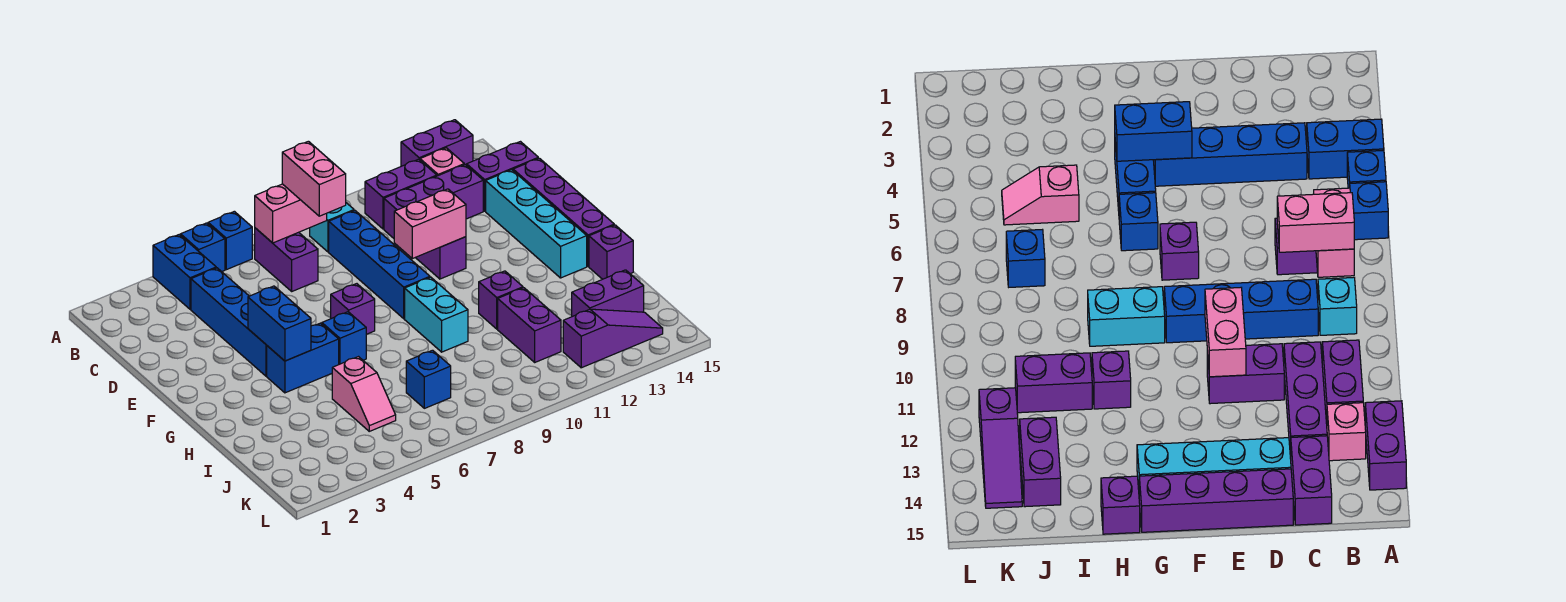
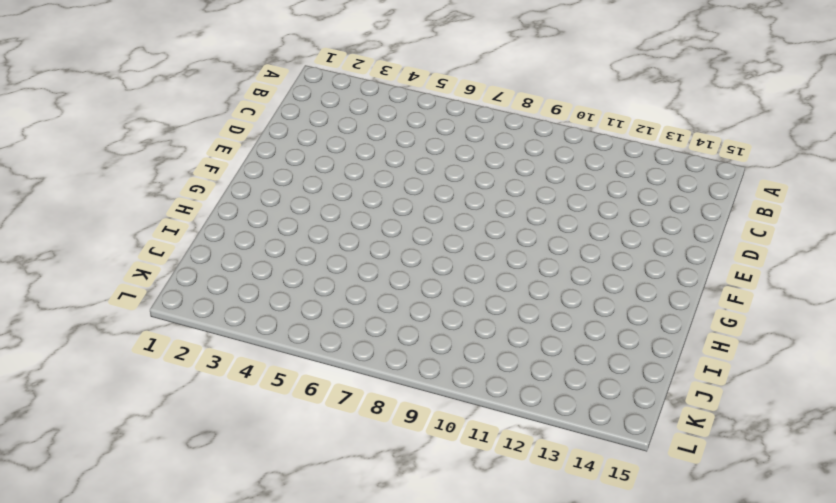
none -> blue 1x2 brick [153,235,216,309]
none -> blue 1x1 brick [181,223,225,272]
none -> blue 1x1 brick [208,211,252,270]
none -> purple 1x2 brick [401,120,473,166]

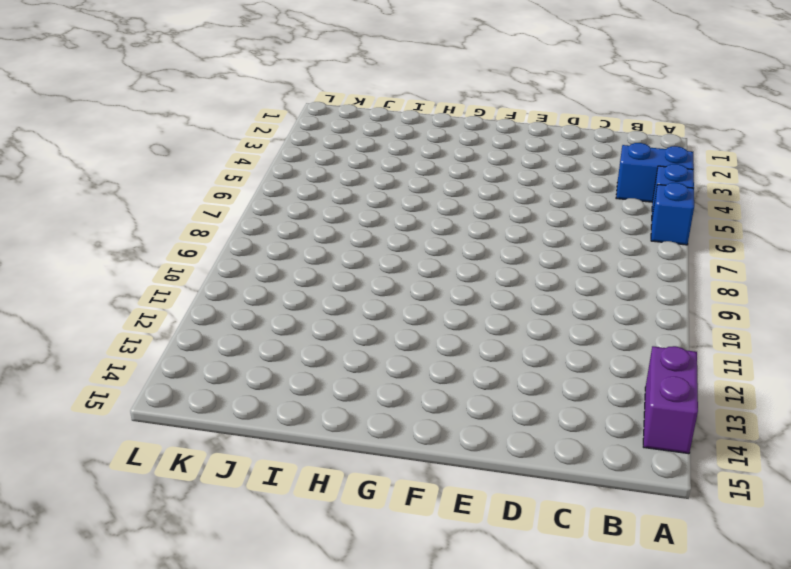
none -> purple 1x2 brick [255,228,318,291]
none -> cyan 1x1 brick [310,203,354,252]
none -> purple 1x2 brick [365,159,437,229]
none -> pink 1x1 brick [420,148,464,176]

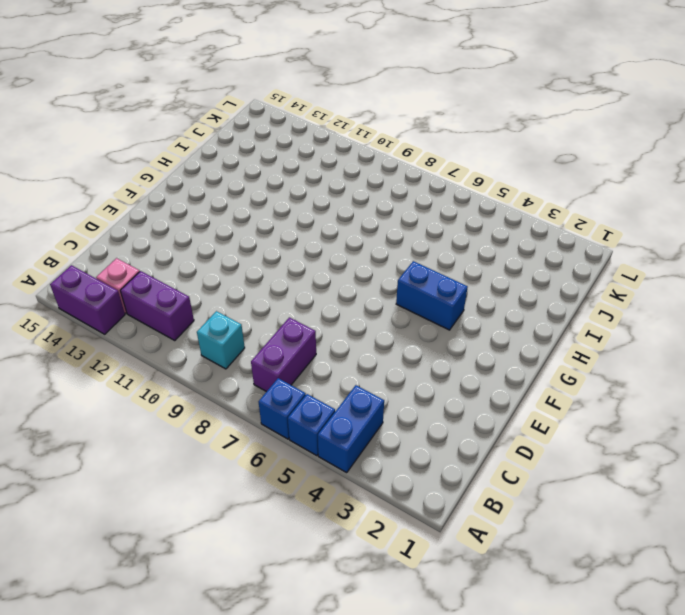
none -> blue 1x4 brick [191,268,267,376]
none -> blue 1x4 brick [329,211,430,319]
none -> purple 1x3 brick [384,165,483,238]
none -> purple 1x2 brick [467,142,538,211]

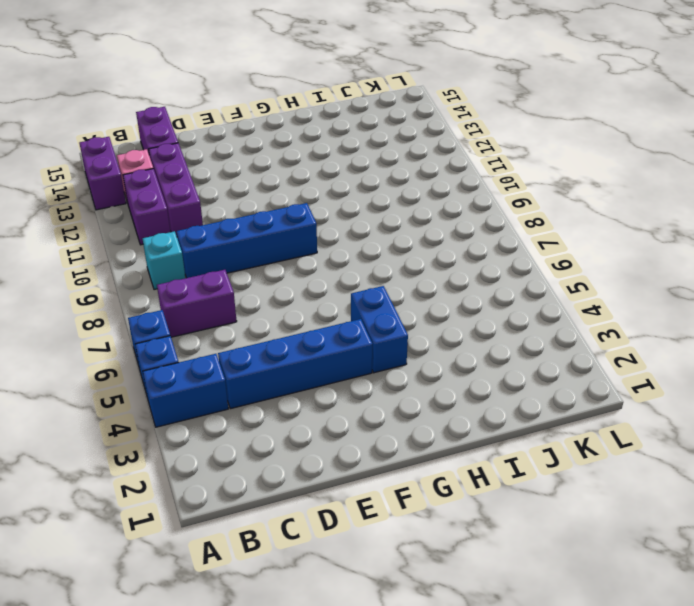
none -> purple 1x2 brick [416,237,466,279]
none -> cyan 1x4 brick [486,170,587,278]
none -> purple 1x4 brick [513,158,614,266]
none -> purple 1x1 brick [331,284,375,334]

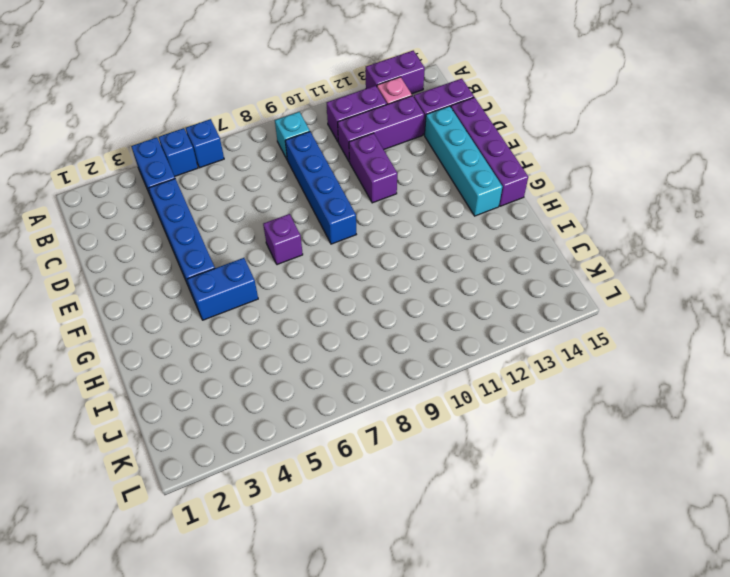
none -> purple 1x2 brick [255,228,318,291]
none -> blue 1x1 brick [322,312,367,364]
none -> cyan 1x2 brick [405,277,468,352]
none -> purple 1x1 brick [479,271,523,329]

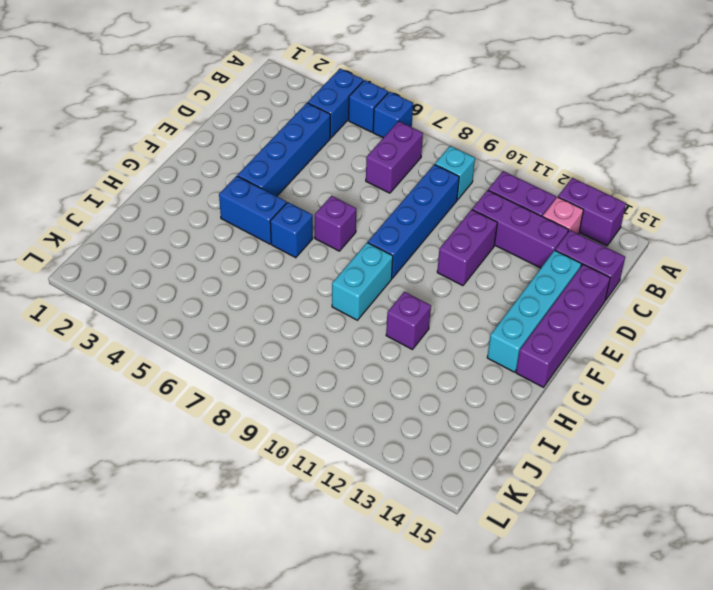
none -> purple 1x1 brick [589,225,633,279]
none -> pink 1x2 slope [332,357,396,431]
none -> purple 1x2 brick [498,288,561,362]
none -> blue 1x1 brick [406,350,451,408]

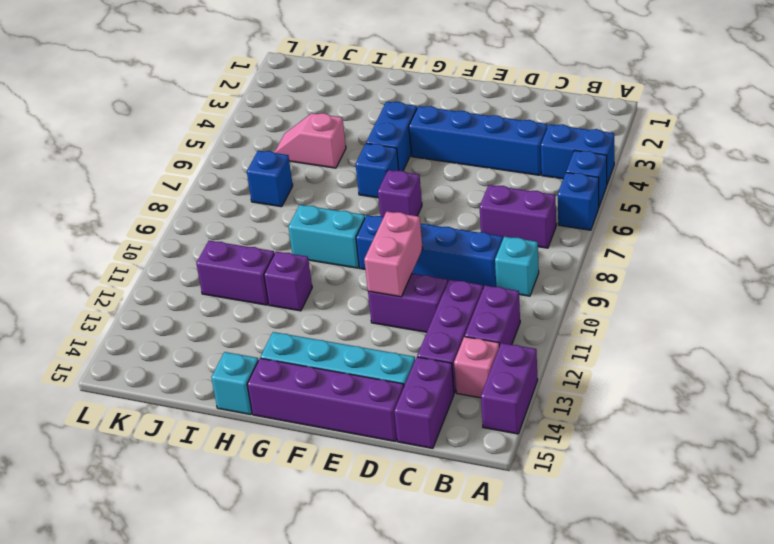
cyan 1x1 brick [211,352,258,415] -> purple 1x1 brick [589,225,633,279]
none -> purple 1x2 brick [572,270,644,317]
none -> purple 1x3 slope [563,309,663,368]
none -> pink 1x2 brick [255,184,327,243]
none -> blue 1x2 brick [248,286,311,361]

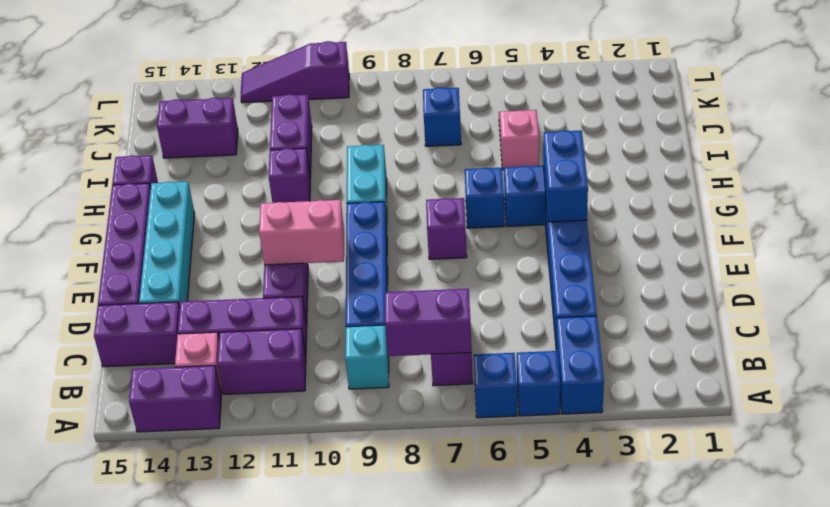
purple 1x2 brick [385,289,472,356] -> pink 1x2 brick [255,184,327,243]
purple 1x3 slope [241,41,349,103] -> purple 1x3 slope moved to [563,309,663,368]
none -> pink 1x2 brick [282,141,346,216]

